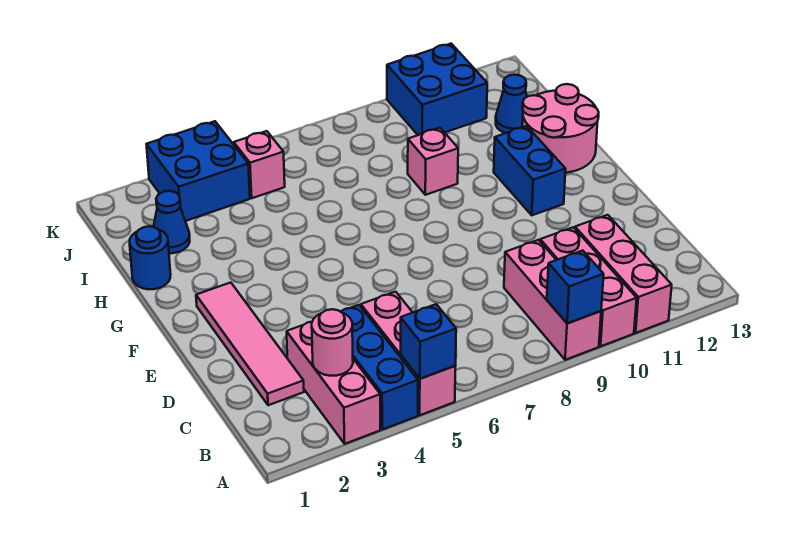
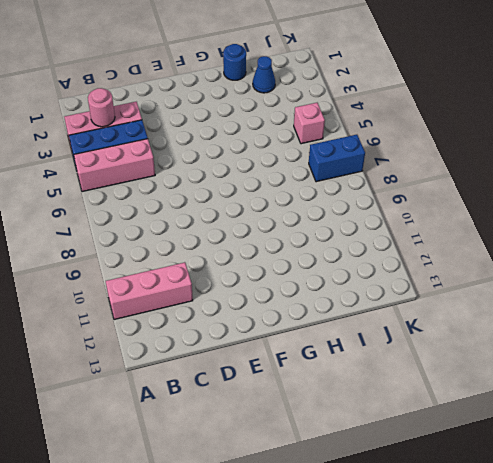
blue 1x2 brick [309,135,365,182] -> blue 1x2 brick moved to [494,126,566,215]
none -> pink 1x3 brick [504,240,601,360]
none -> pink 1x3 brick [540,227,637,346]
none -> pink 1x4 tile [196,283,304,405]

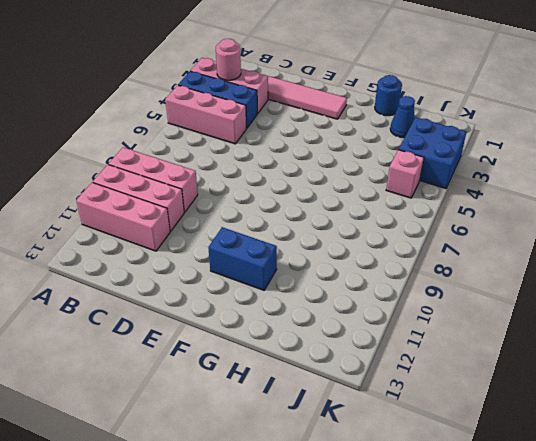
none -> pink 2x2 round brick [522,84,599,173]
none -> pink 1x1 brick [408,128,458,195]
none -> blue 1x1 cone [496,75,527,133]

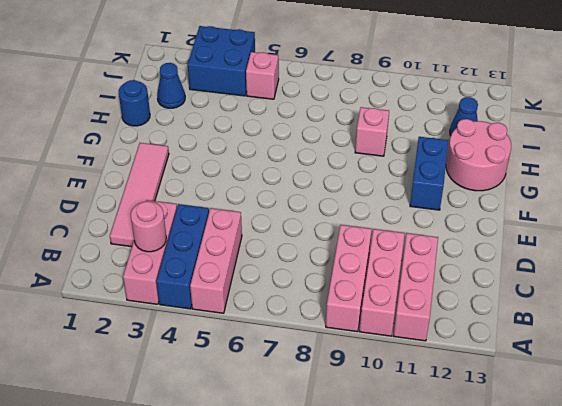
none -> blue 2x2 brick [387,44,487,135]
none -> blue 1x1 brick [401,304,456,379]
none -> blue 1x1 brick [547,251,604,324]

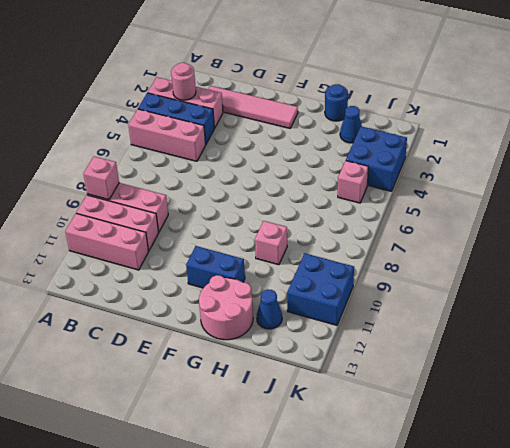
pink 1x1 brick [84,156,119,200] -> blue 1x1 brick [547,251,604,324]
none -> blue 1x1 brick [401,304,456,379]

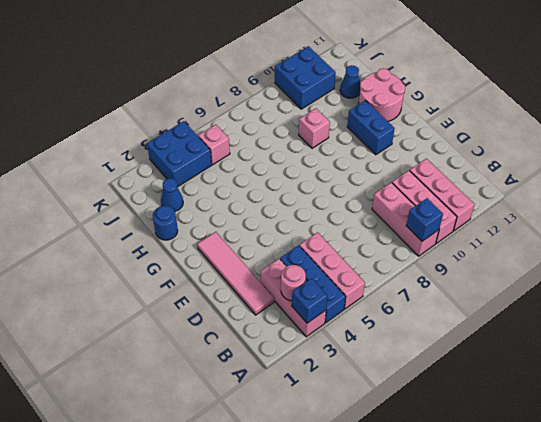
blue 1x1 brick [292,278,327,323] -> blue 1x1 brick moved to [401,304,456,379]

